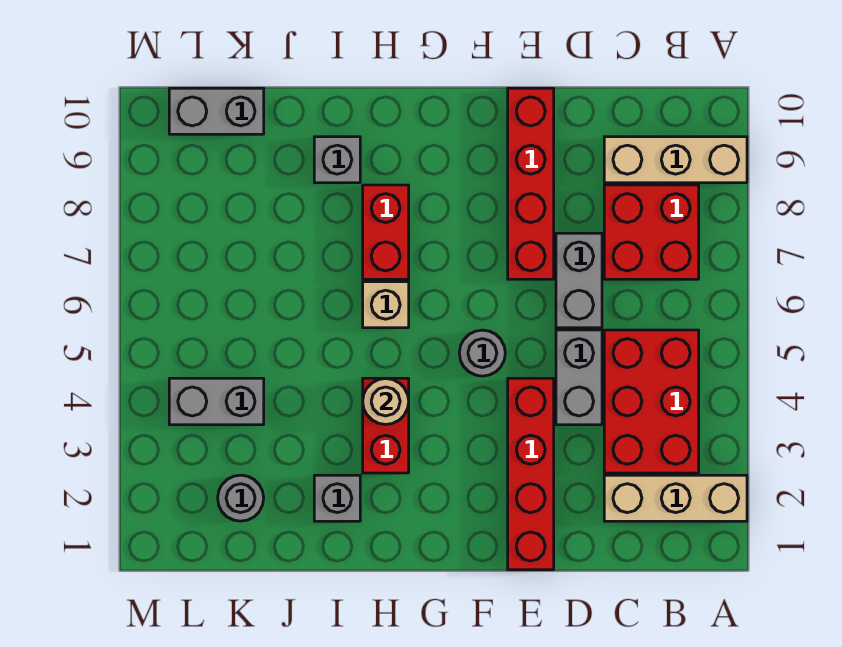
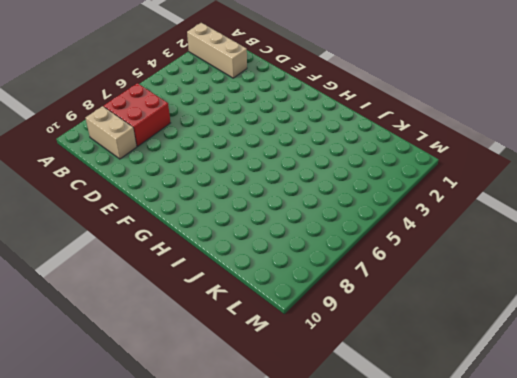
tan 1x2 brick [86,106,137,159] -> tan 1x3 brick [604,137,747,183]
none -> red 2x3 brick [604,330,699,473]
none -> grey 1x2 brick [556,330,602,425]
none -> grey 1x2 brick [556,233,602,328]

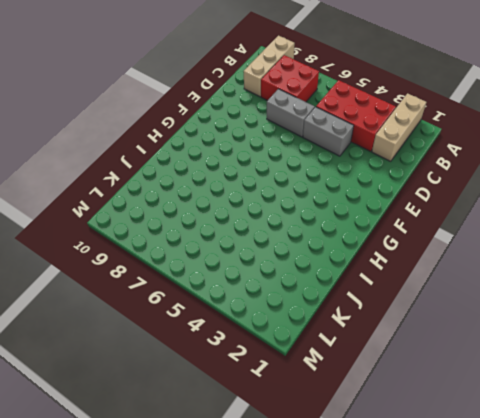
none -> red 1x4 brick [508,378,554,570]
none -> red 1x4 brick [508,88,554,279]
none -> grey 1x1 round brick [459,330,505,376]

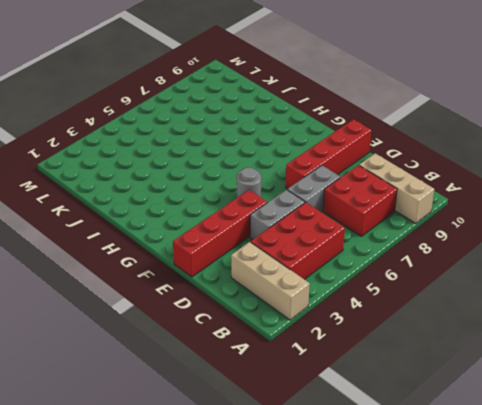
none -> red 1x2 brick [363,378,409,473]
none -> tan 1x1 brick [363,282,409,328]
none -> red 1x2 brick [363,185,409,279]

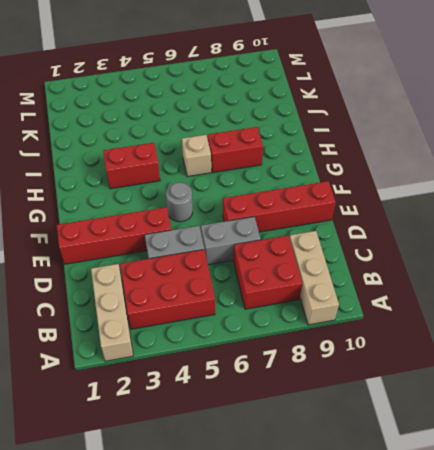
none -> grey 1x1 brick [314,475,360,521]
none -> grey 1x1 brick [314,137,360,183]
none -> grey 1x1 round brick [218,475,264,521]

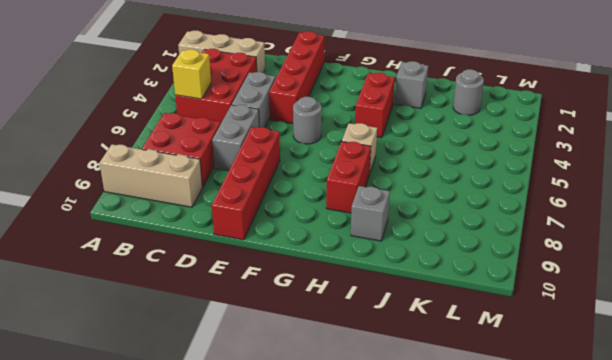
yellow 1x1 brick [172,49,211,99] -> none
none -> grey 1x2 brick [169,378,264,425]
none -> grey 1x2 brick [169,88,264,134]
none -> tan 1x1 round brick [363,379,409,424]

